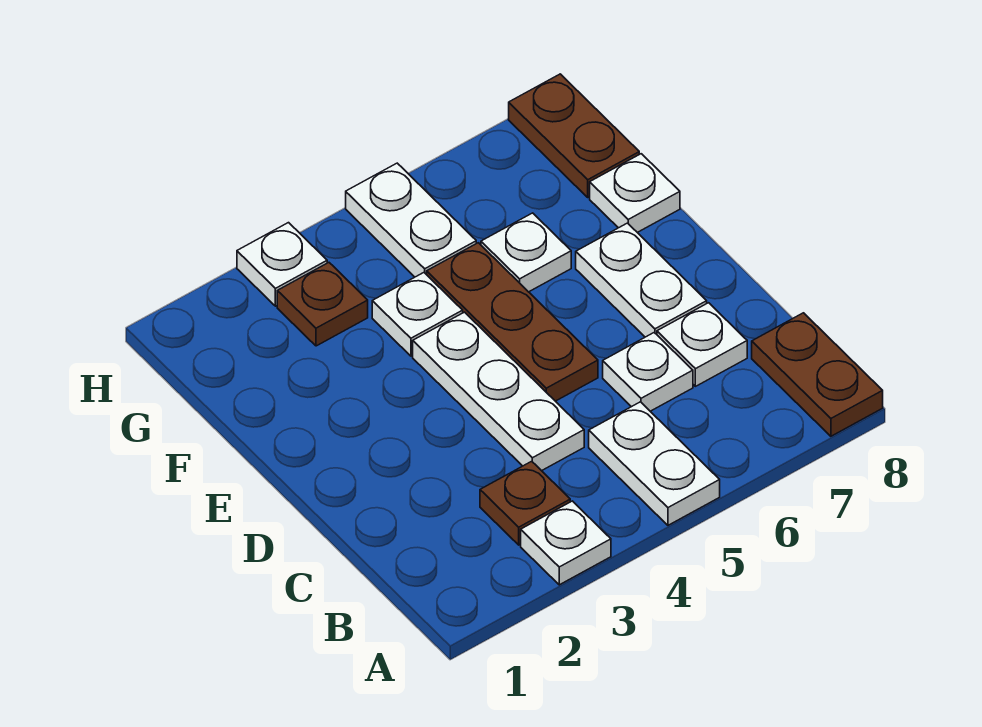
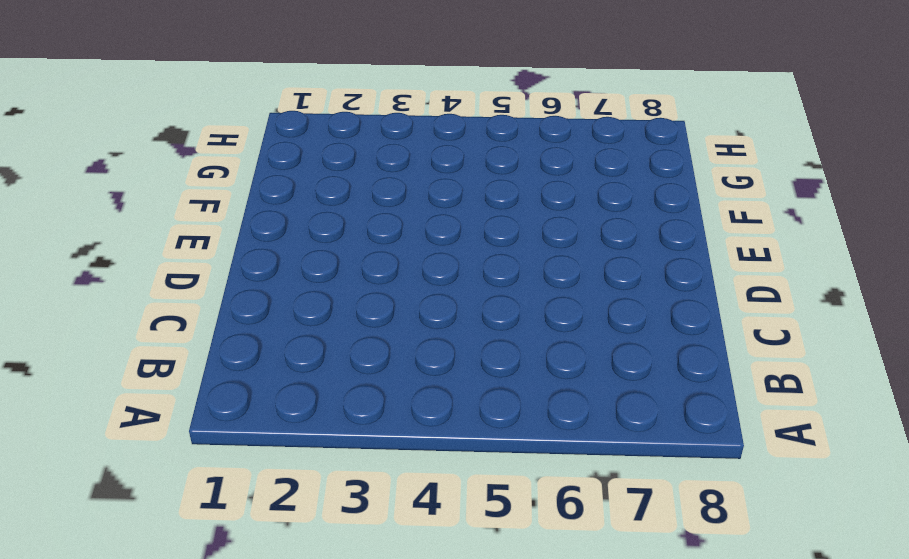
none -> white 1x1 plate [521,501,611,585]
none -> white 1x2 plate [589,402,720,525]
none -> brown 1x2 plate [752,313,883,436]

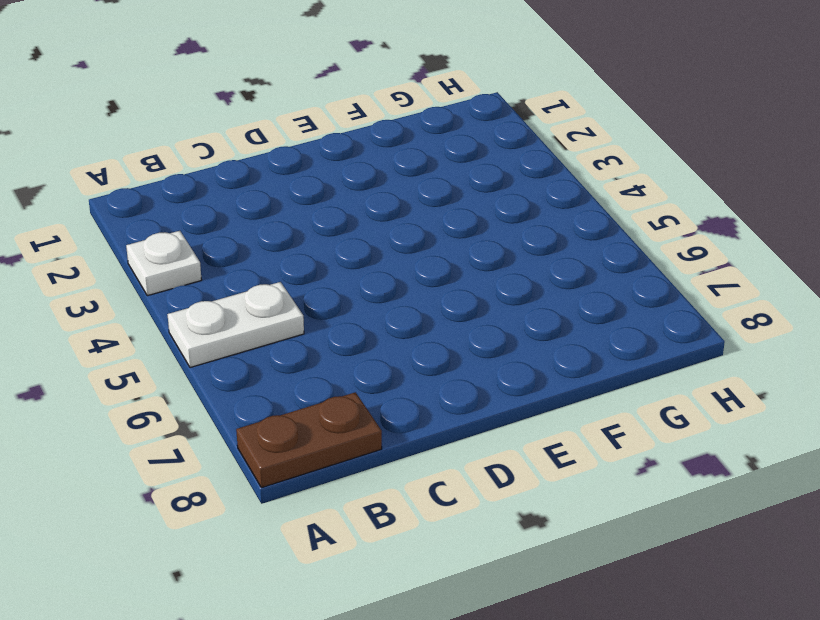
none -> brown 1x1 plate [480,461,570,545]
none -> white 1x3 plate [413,312,584,471]
none -> white 1x1 plate [603,333,693,411]

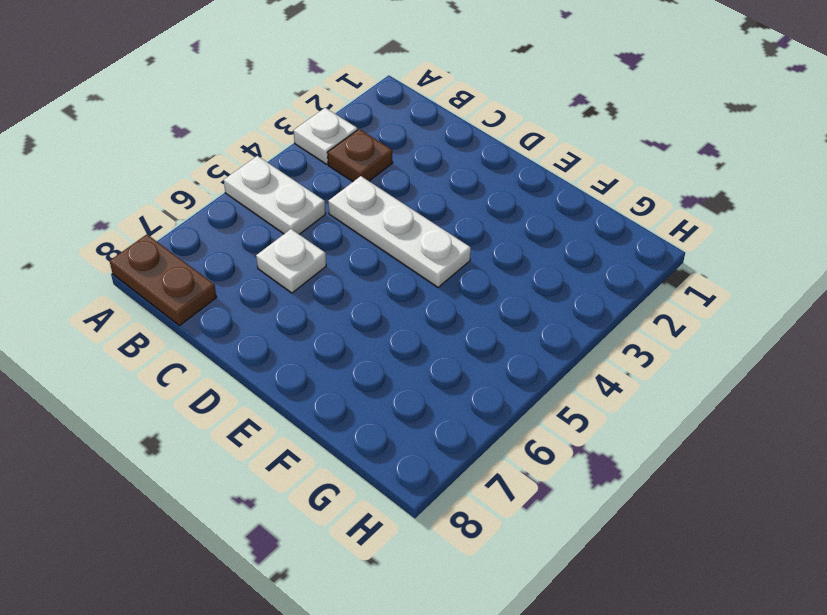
none -> white 1x1 plate [657,303,747,386]
none -> brown 1x3 plate [427,243,598,401]
none -> white 1x2 plate [576,223,707,337]

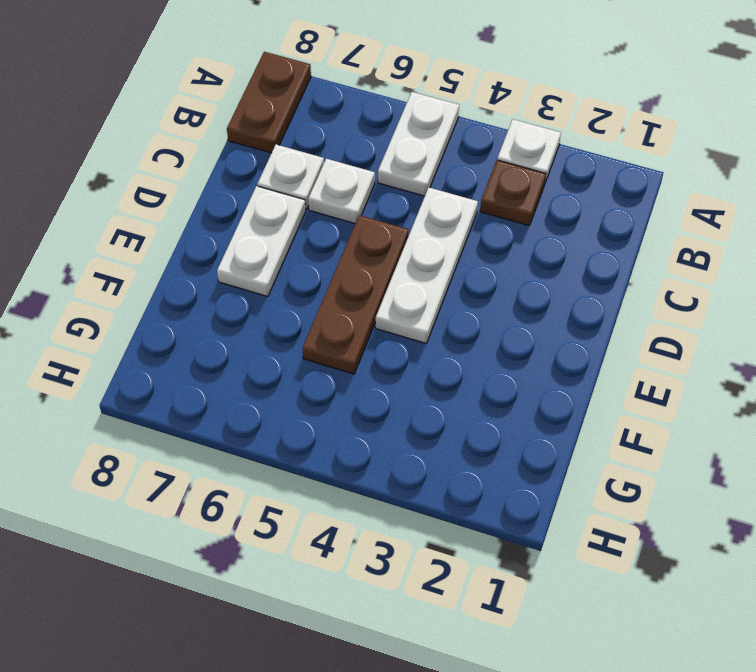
none -> white 1x1 plate [372,273,463,356]
none -> white 1x1 plate [481,213,571,292]
none -> white 1x1 plate [590,154,680,232]

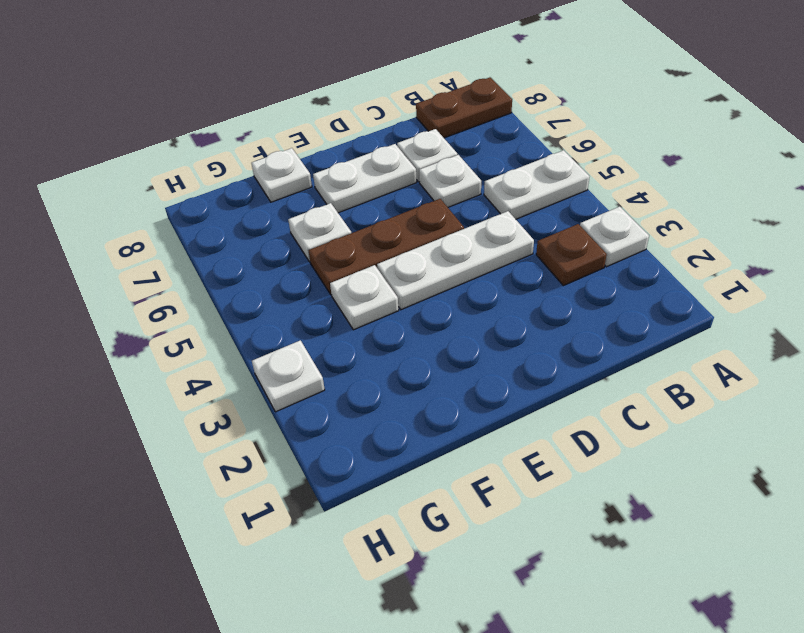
none -> brown 1x1 plate [277,263,368,346]
none -> white 1x2 plate [346,163,476,277]
none -> brown 1x2 plate [509,74,639,197]

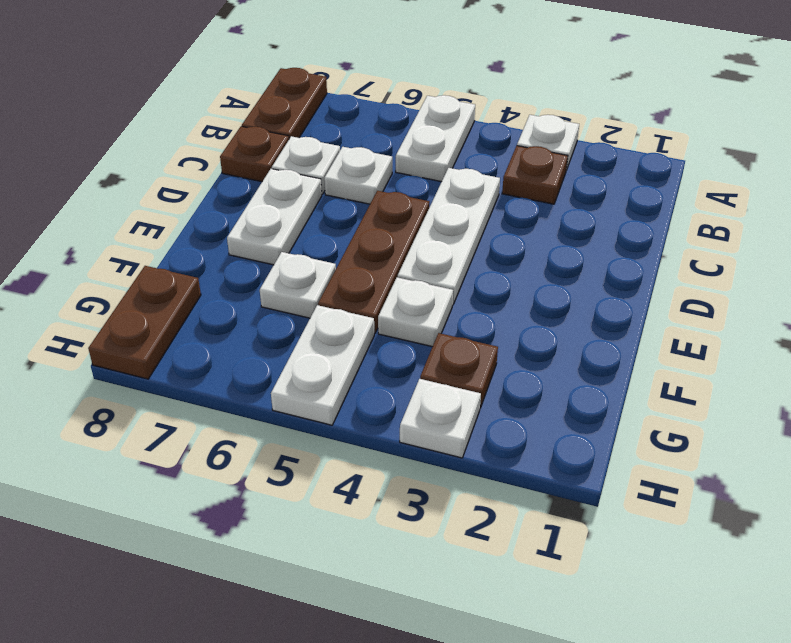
brown 1x1 plate [220,126,289,182] -> none
none -> white 1x1 plate [590,154,680,232]

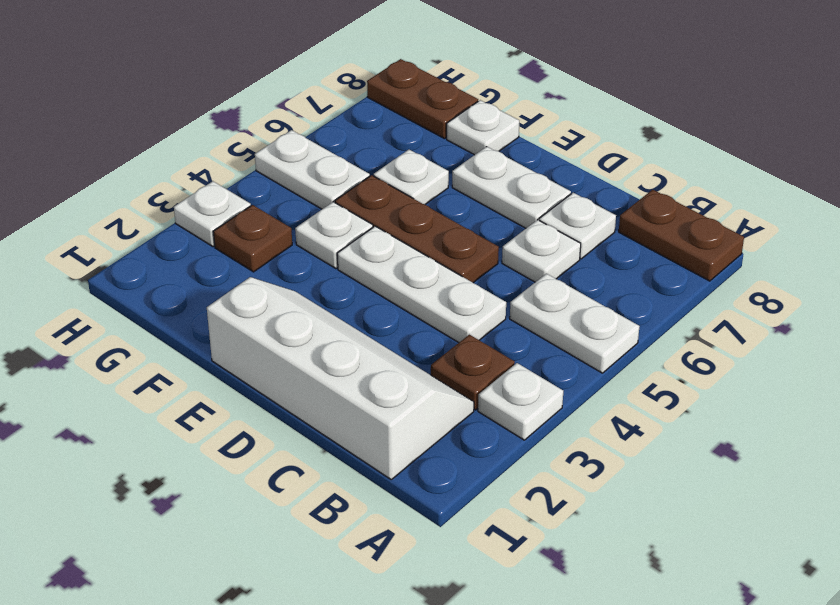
white 2x4 slope [207,277,474,479] -> none

